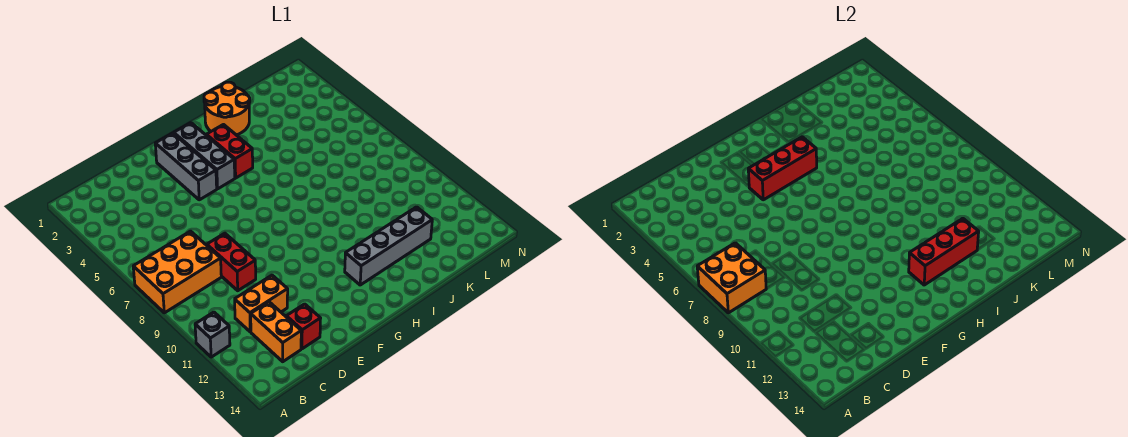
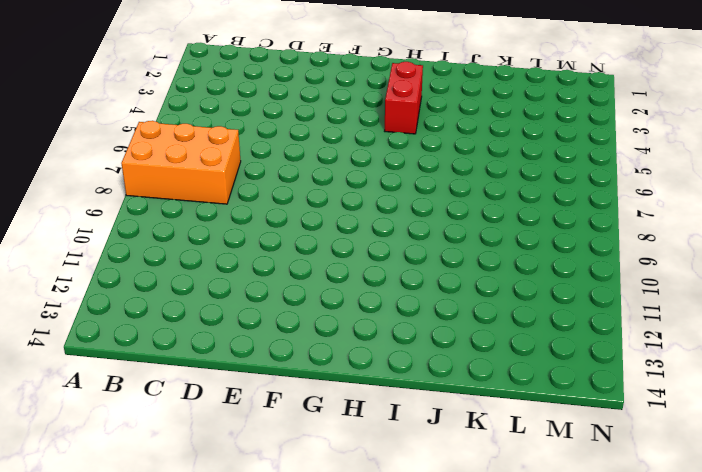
none -> grey 1x1 brick [195,312,230,357]
none -> orange 1x2 brick [235,275,288,332]
none -> orange 1x2 brick [251,302,301,362]

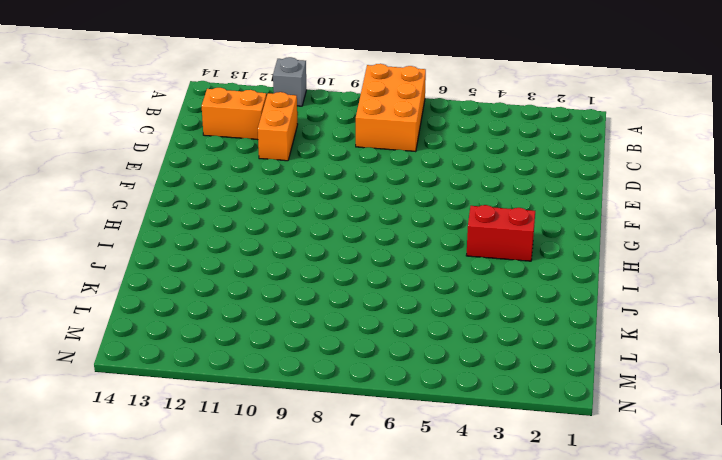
none -> red 1x2 brick [207,233,256,291]
none -> red 1x1 brick [286,304,321,349]
none -> grey 1x3 brick [155,133,217,200]

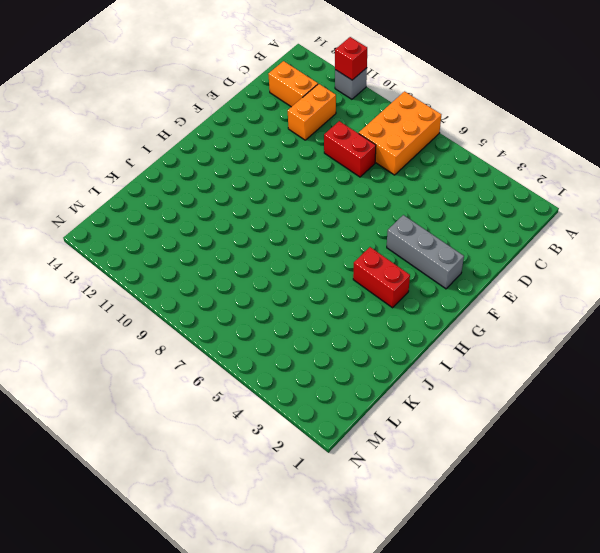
red 1x1 brick [335,37,367,80] -> red 1x1 brick moved to [286,304,321,349]
none -> grey 1x3 brick [174,123,235,189]
none -> grey 1x4 brick [345,207,432,285]
none -> orange 2x2 round brick [204,82,250,135]

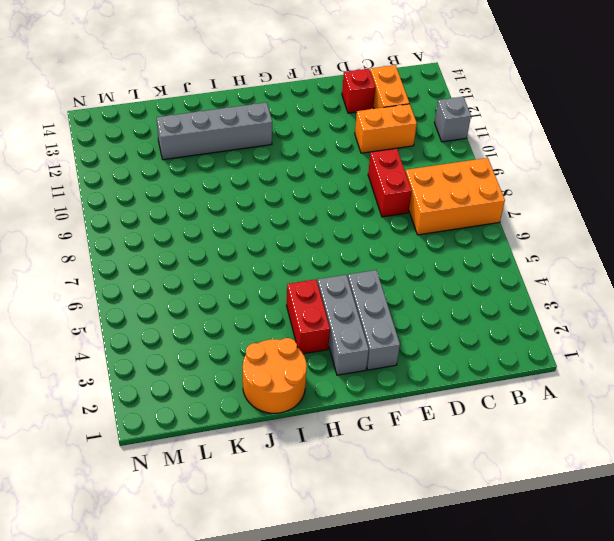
none -> orange 2x2 brick [697,243,766,313]
none -> red 1x3 brick [748,137,817,200]
none -> red 1x3 brick [909,218,979,285]

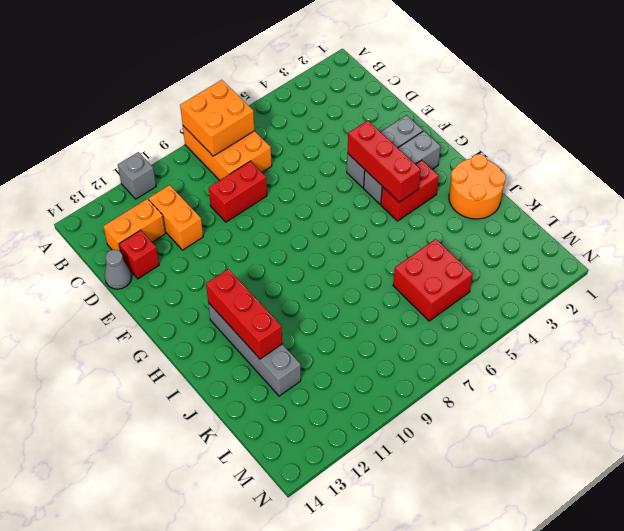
grey 1x1 cone [105,250,132,289] -> none
red 2x2 brick [393,239,473,321] -> none

